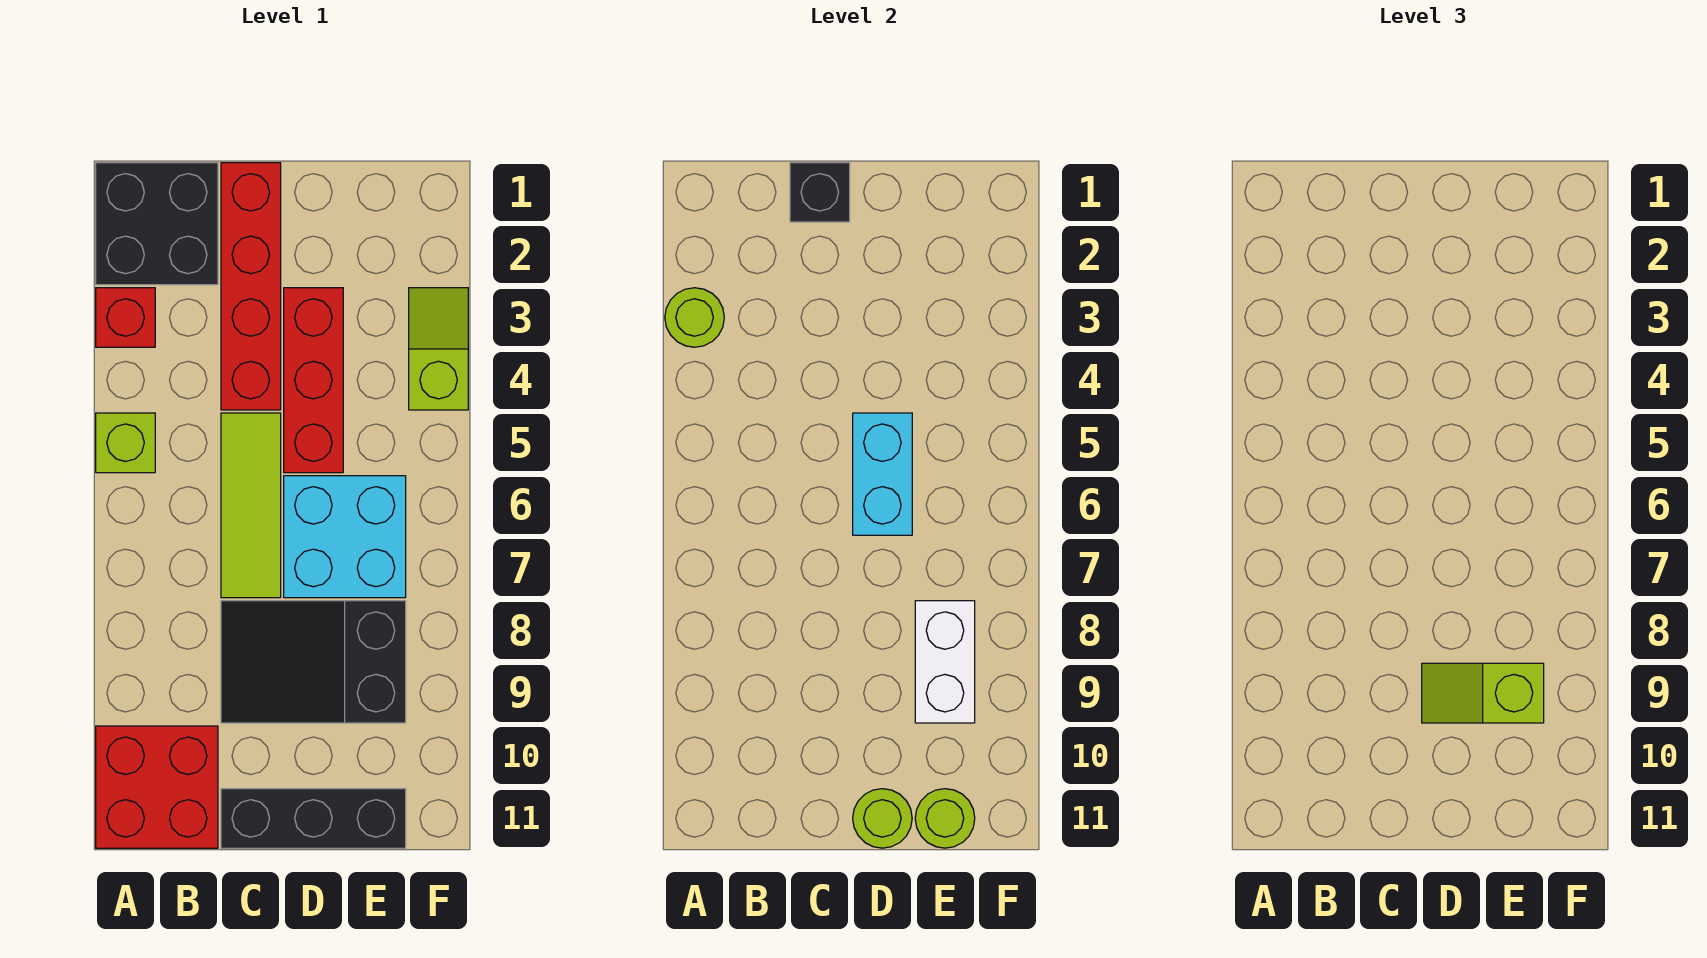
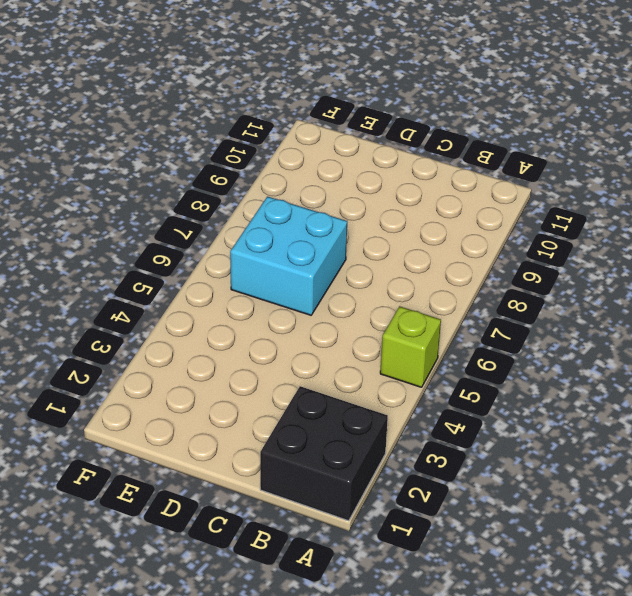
none -> red 1x1 brick [96,288,155,347]
none -> red 2x2 brick [96,726,218,848]
none -> red 1x4 brick [221,163,281,410]

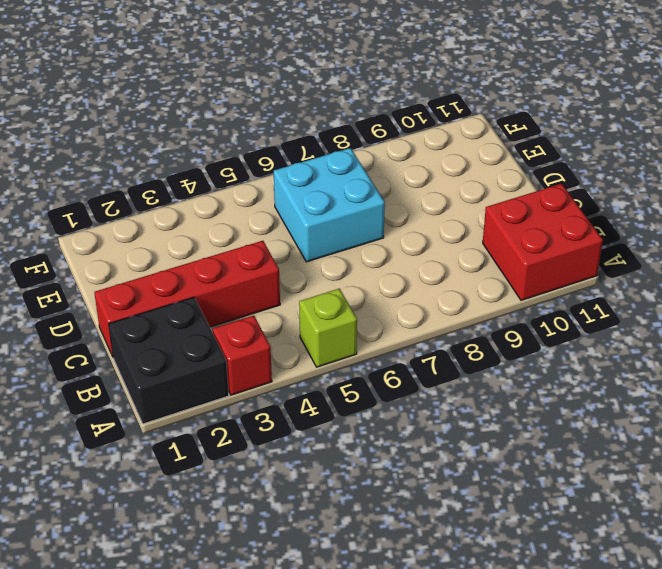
none -> lime 1x3 tile [221,413,281,598]
none -> black 2x3 slope [221,601,406,723]
none -> black 1x3 brick [221,789,406,848]

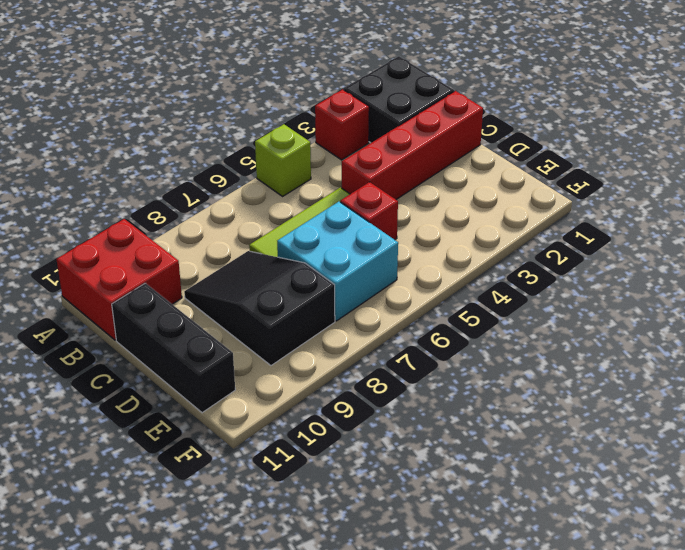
red 1x1 brick [340,182,398,240] -> red 1x3 brick [284,288,343,473]
none -> lime 1x2 slope [409,288,468,410]
none -> lime 1x1 round brick [665,288,724,347]
none -> black 1x1 brick [790,163,850,222]

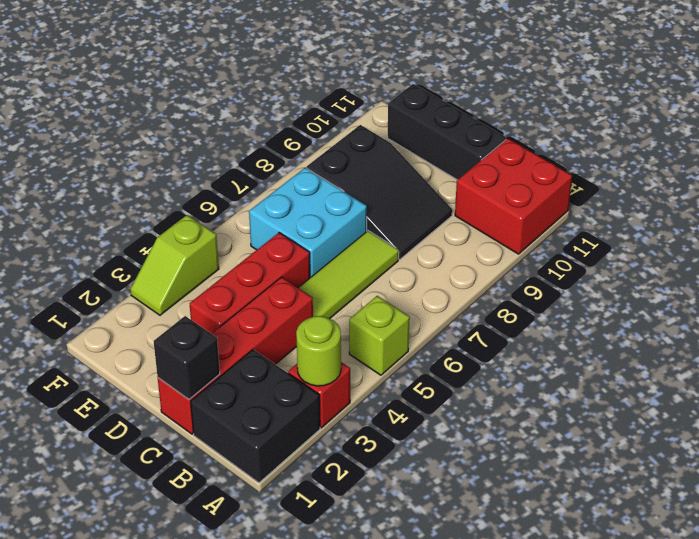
none -> cyan 1x2 brick [853,413,912,535]
none -> lime 1x1 round brick [853,789,912,848]
none -> white 1x2 brick [915,601,975,723]

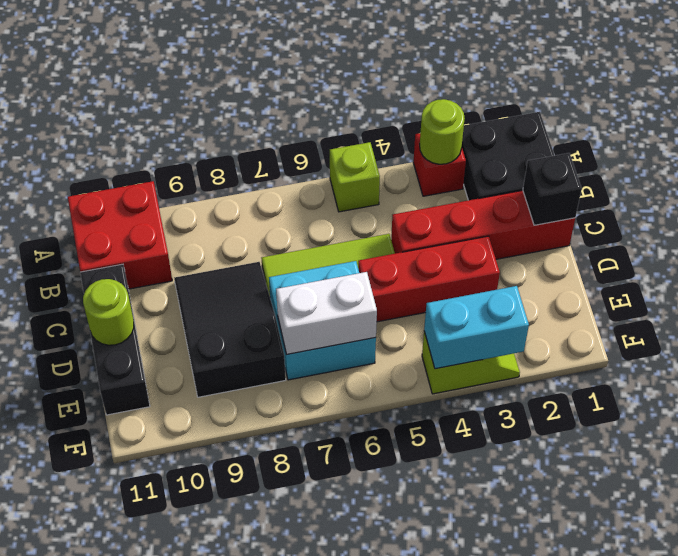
white 1x2 brick [276,272,377,354] -> white 1x2 brick moved to [915,601,975,723]
cyan 1x2 brick [424,286,529,369] -> cyan 1x2 brick moved to [853,413,912,535]
none -> lime 1x1 round brick [915,789,975,848]
none -> lime 1x2 slope [1422,663,1544,723]

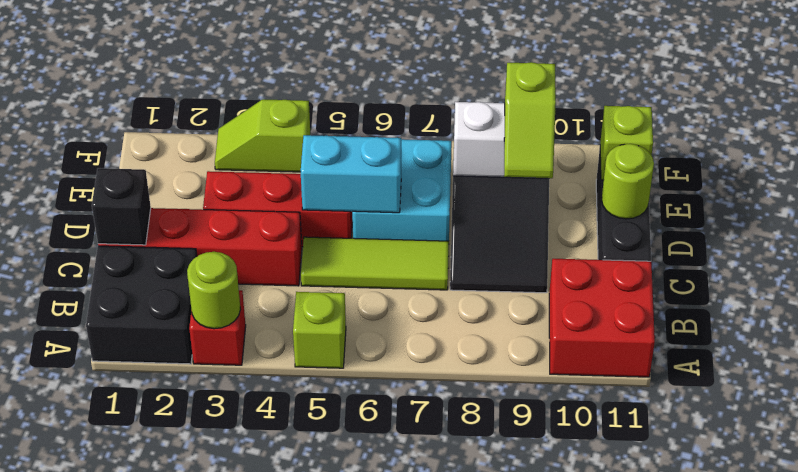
lime 1x1 brick [600,106,653,180] -> lime 1x1 round brick [915,789,975,848]

